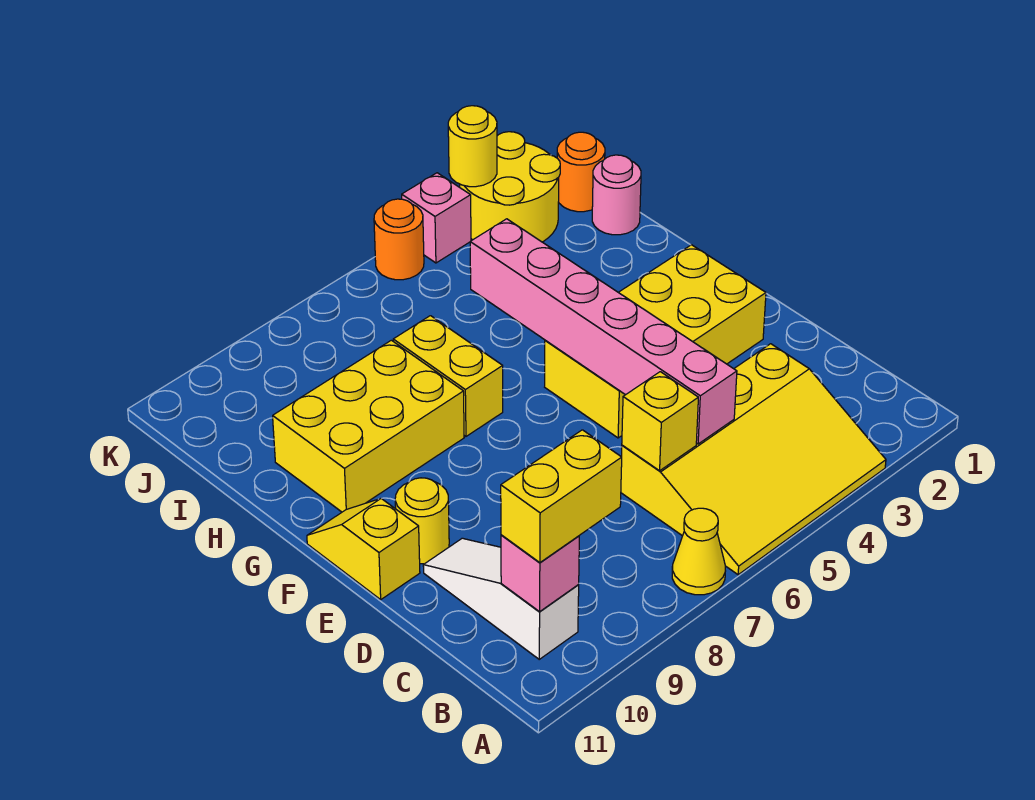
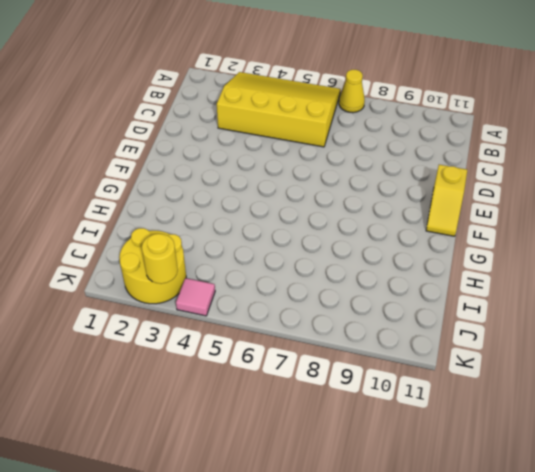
pink 1x1 tile [176,278,215,316] -> pink 1x1 brick [402,173,471,263]
none -> white 1x3 slope [423,538,579,659]
none -> yellow 2x4 brick [545,245,766,438]
none -> yellow 1x1 round brick [395,478,449,564]

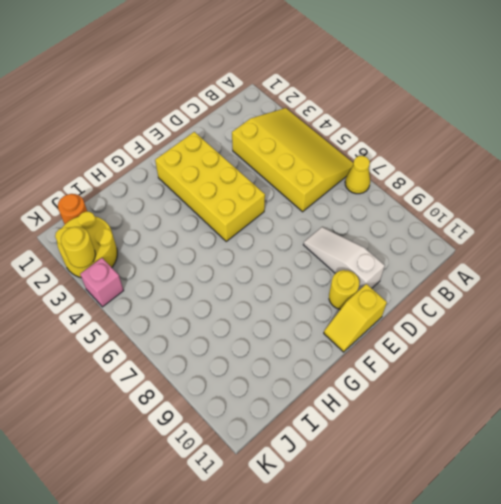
white 1x3 slope [303,227,385,291] -> white 1x3 slope turned to [423,538,579,659]
none -> yellow 1x2 brick [393,316,503,436]
none -> yellow 2x3 brick [273,340,464,512]
none -> pink 1x1 round brick [592,155,641,235]

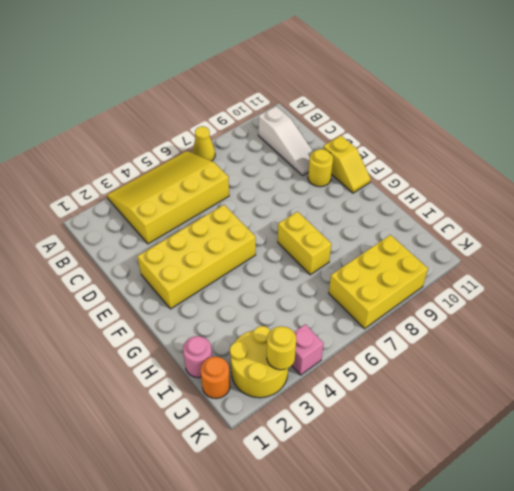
yellow 2x3 brick [329,235,428,329] -> yellow 2x3 brick moved to [273,340,464,512]
none -> orange 1x1 round brick [374,199,424,280]
none -> pink 1x1 brick [501,535,579,612]
none -> pink 1x6 brick [470,219,737,444]

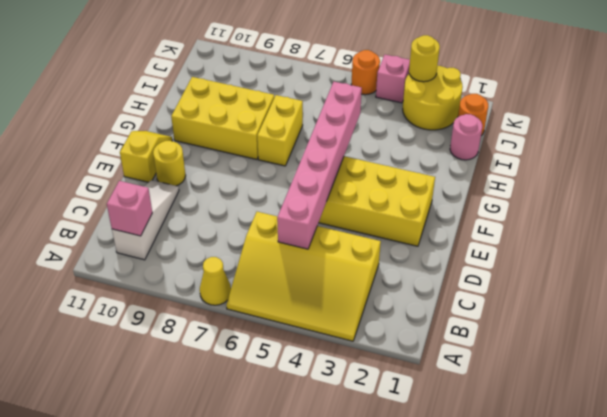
none -> yellow 1x1 brick [622,372,698,471]
none -> yellow 1x2 brick [501,430,622,563]

